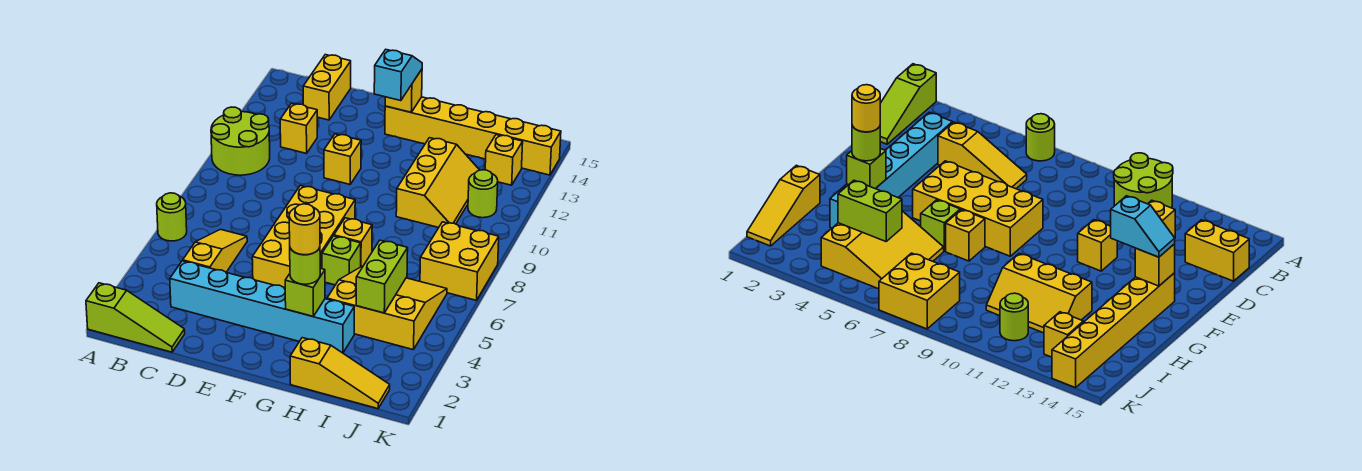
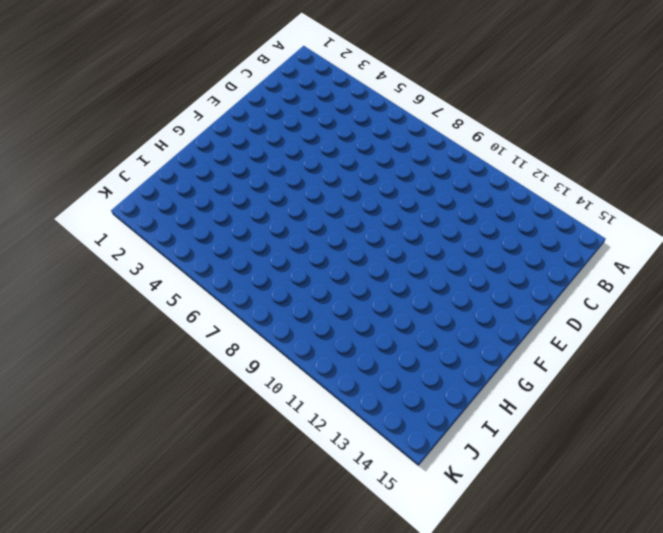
none -> lime 1x3 slope [86,283,185,352]
none -> lime 1x1 round brick [157,193,187,241]
none -> lime 2x2 round brick [211,107,270,175]

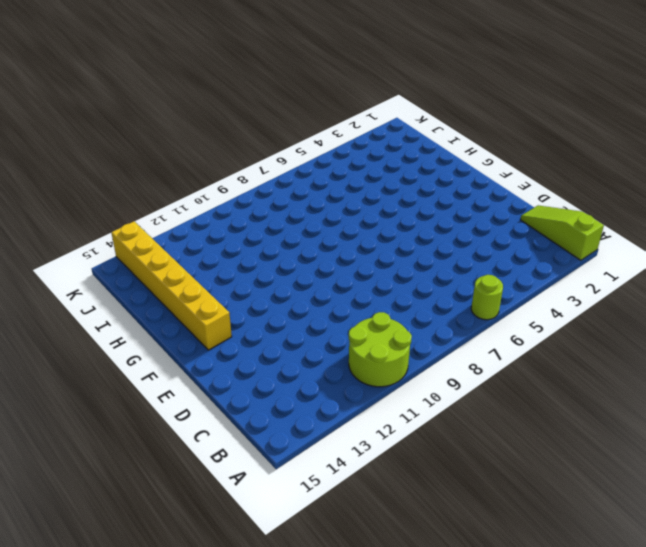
none -> cyan 1x6 brick [170,261,354,353]
none -> yellow 1x3 slope [183,229,247,272]
none -> yellow 1x1 brick [280,103,317,154]

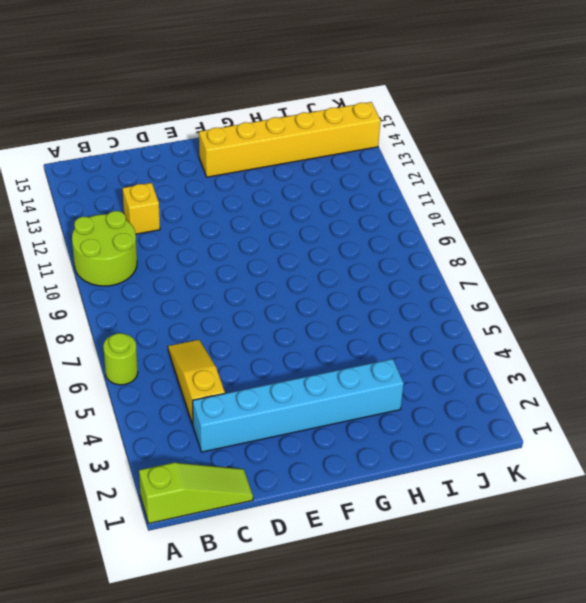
none -> yellow 1x2 brick [303,55,351,120]
none -> yellow 2x4 brick [252,186,355,288]
none -> yellow 1x1 brick [324,134,361,184]

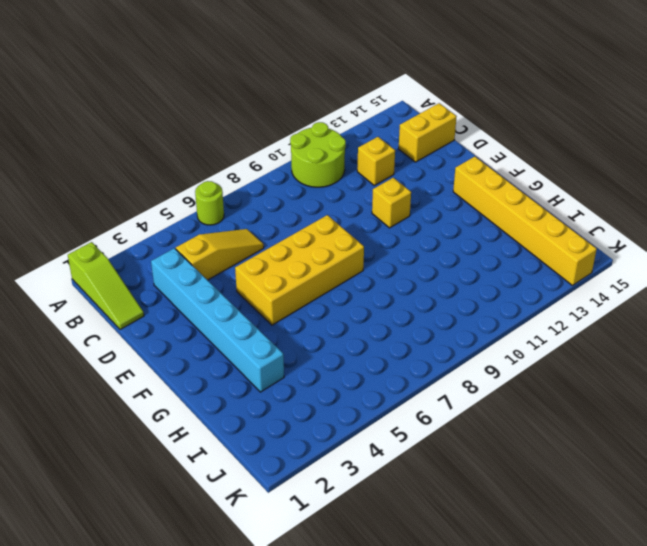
none -> lime 1x1 brick [322,236,361,285]
none -> yellow 1x1 brick [334,218,372,267]
none -> yellow 1x3 slope [290,338,390,409]

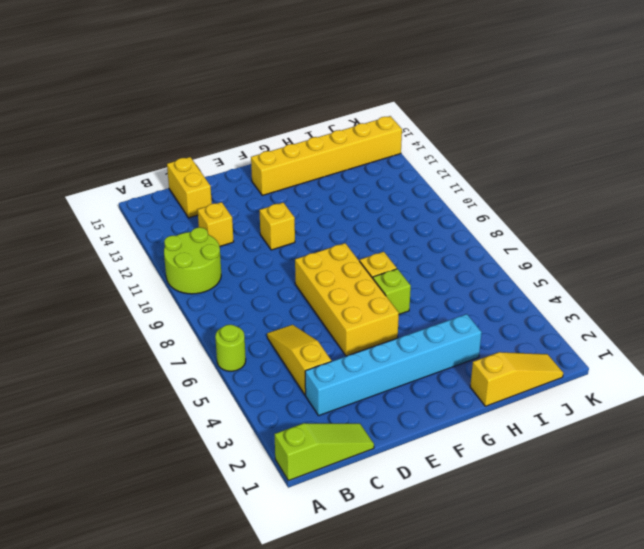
none -> yellow 3x3 slope [327,266,447,350]
none -> yellow 2x3 slope [396,138,479,228]
none -> yellow 2x2 brick [420,222,499,300]

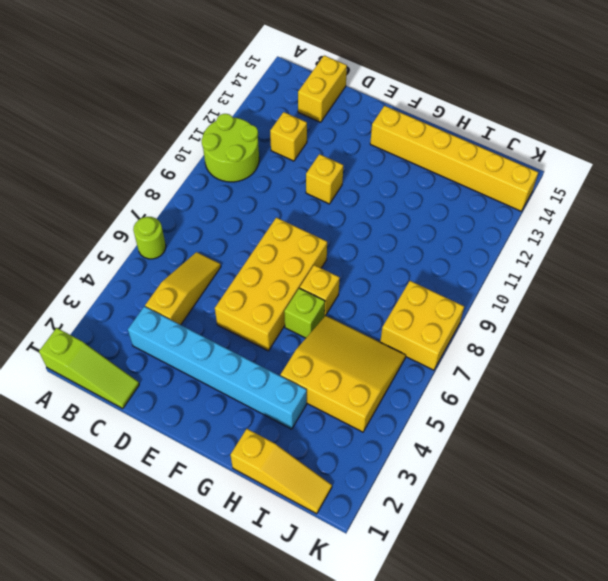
none -> yellow 2x3 slope [396,138,479,228]
none -> lime 1x1 round brick [468,170,498,218]
none -> yellow 1x1 brick [485,135,523,185]

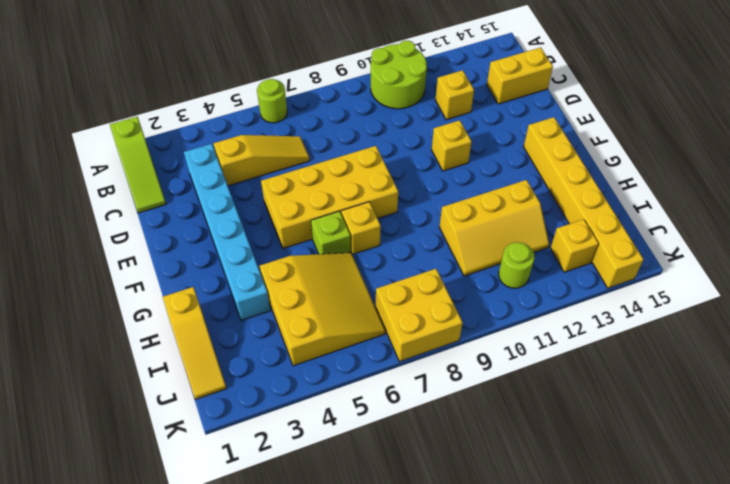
none -> yellow 1x1 brick [385,69,422,112]
none -> lime 1x1 brick [285,268,325,316]
none -> lime 1x2 brick [356,240,408,313]

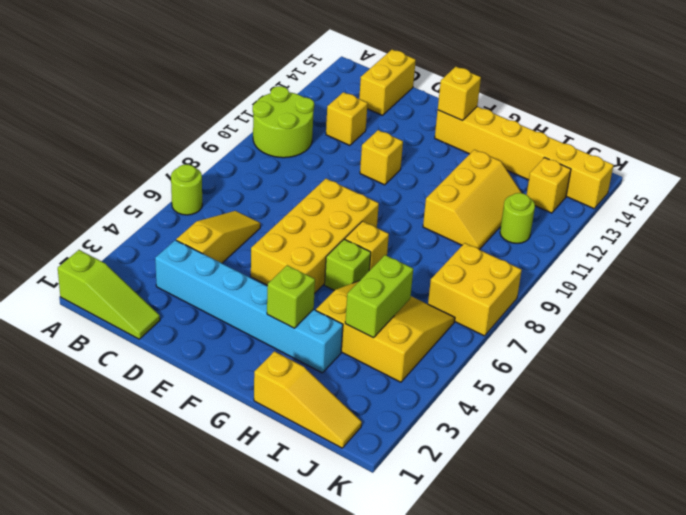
none -> cyan 1x2 slope [374,50,422,101]
none -> lime 1x1 round brick [290,247,320,284]
none -> yellow 1x1 round brick [289,204,320,255]

